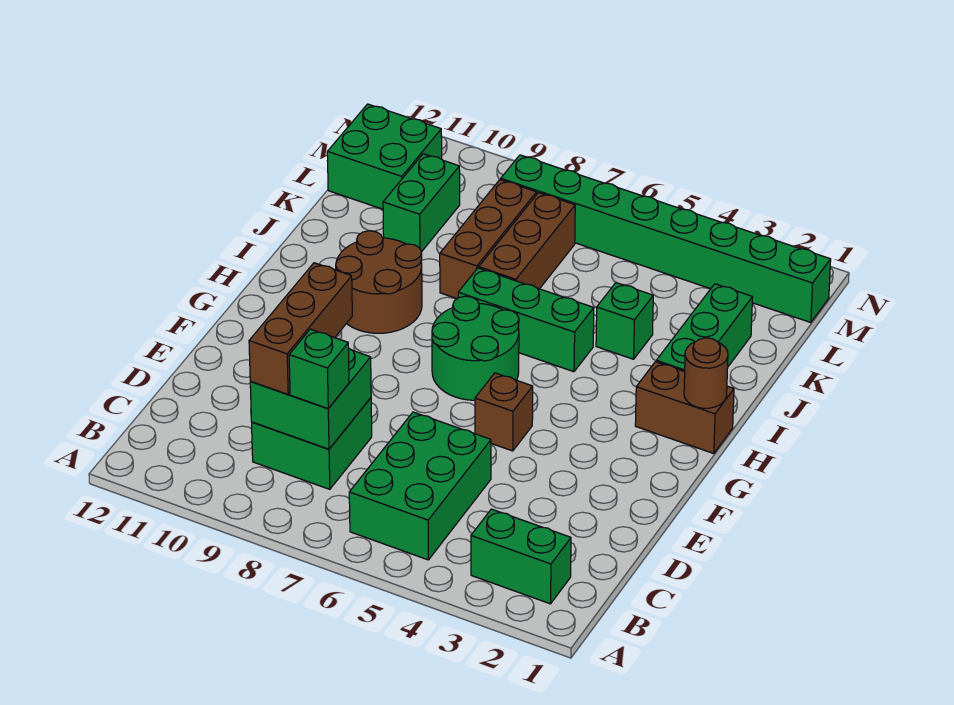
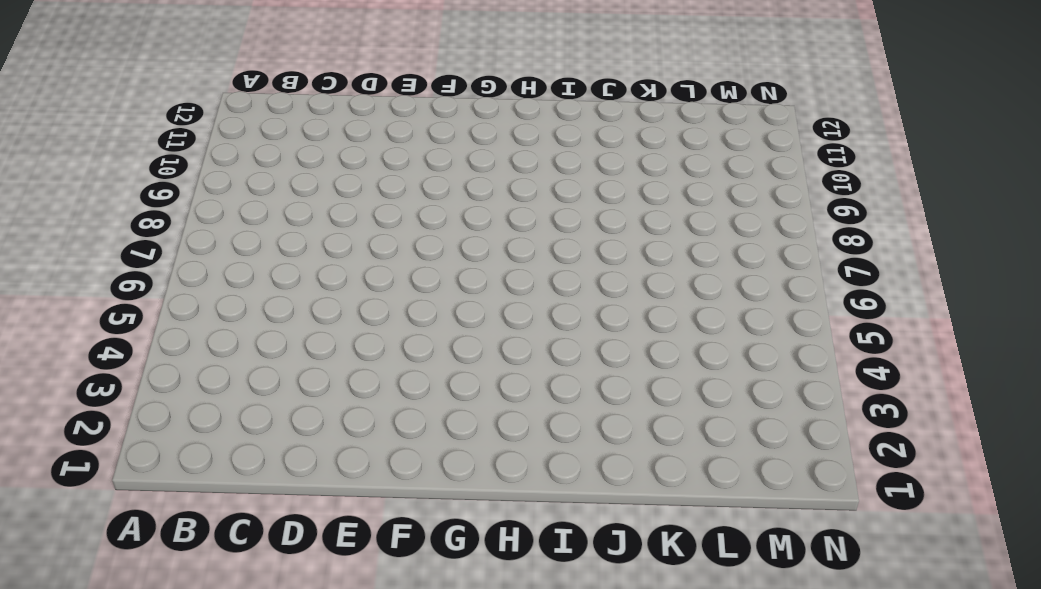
none -> green 1x2 brick [471,509,571,604]
none -> green 2x3 brick [349,412,491,560]
none -> green 2x2 brick [252,398,372,489]

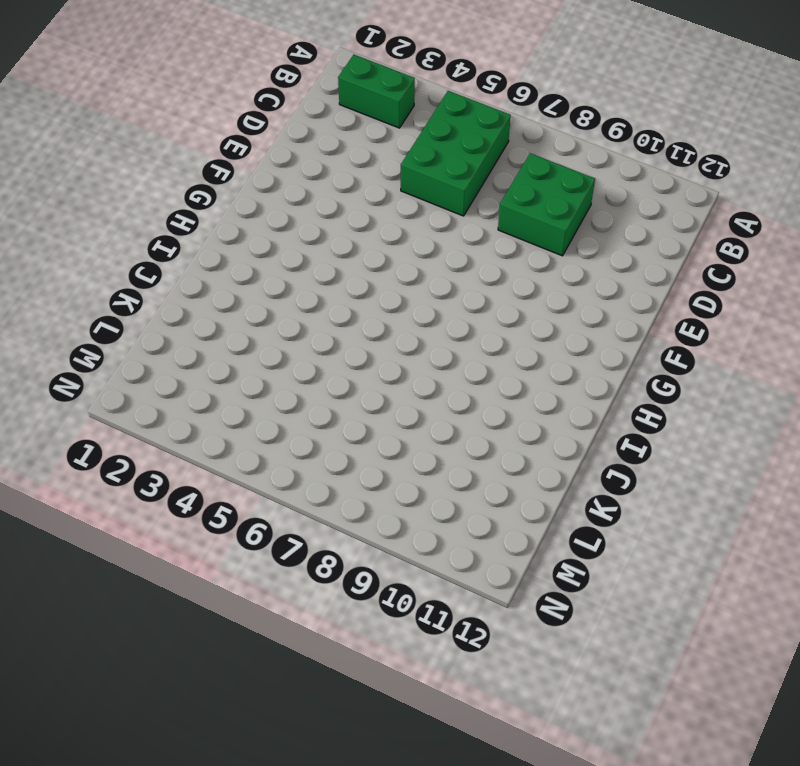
none -> brown 1x1 brick [475,373,533,451]
none -> green 2x2 round brick [432,296,519,400]
none -> brown 1x2 brick [635,362,734,454]

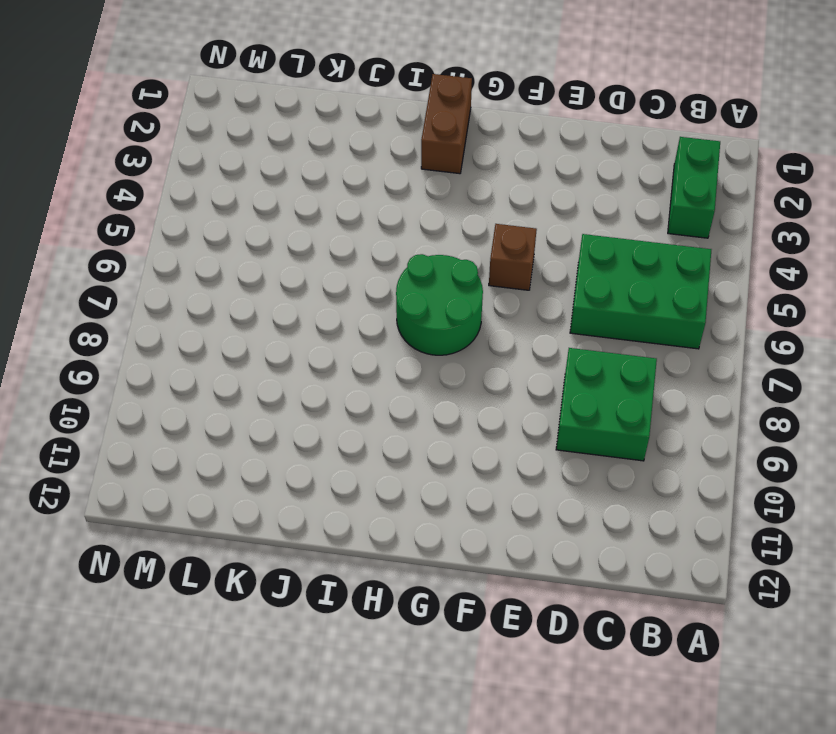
none -> brown 2x2 round brick [336,231,422,333]
none -> green 1x3 brick [656,284,752,372]
none -> green 1x3 brick [458,268,594,372]

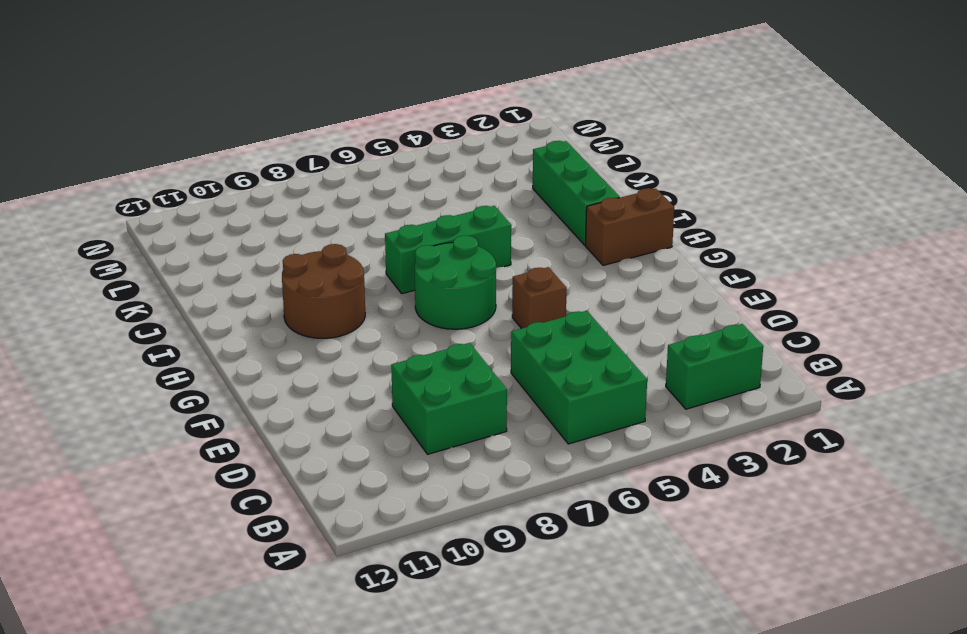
none -> green 1x1 brick [596,283,653,359]
none -> brown 1x3 brick [479,193,575,289]
none -> brown 1x3 brick [440,180,537,299]

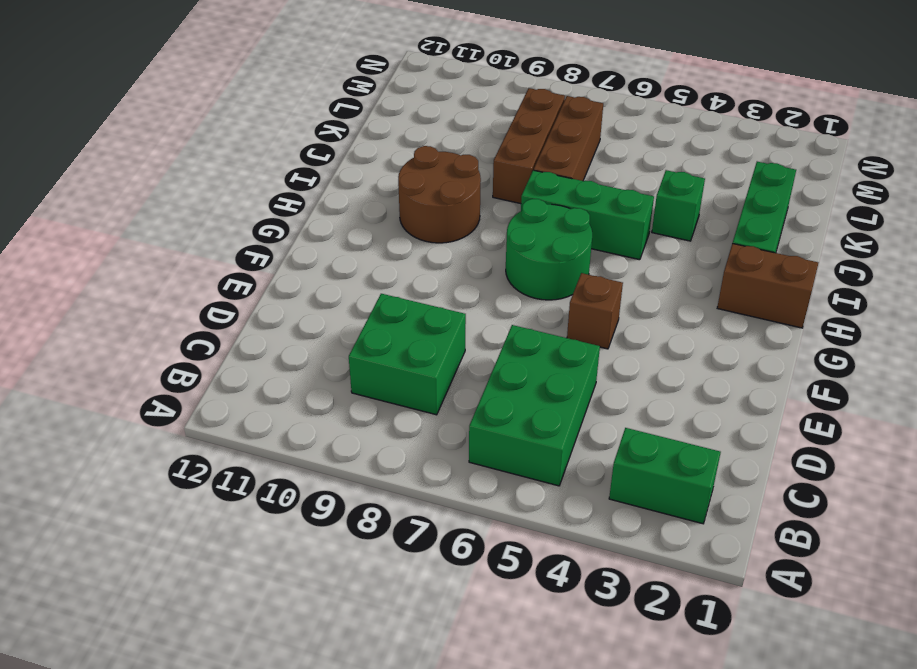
none -> green 1x2 brick [383,154,460,252]
none -> green 2x2 brick [327,104,442,209]
none -> green 1x8 brick [501,155,831,323]

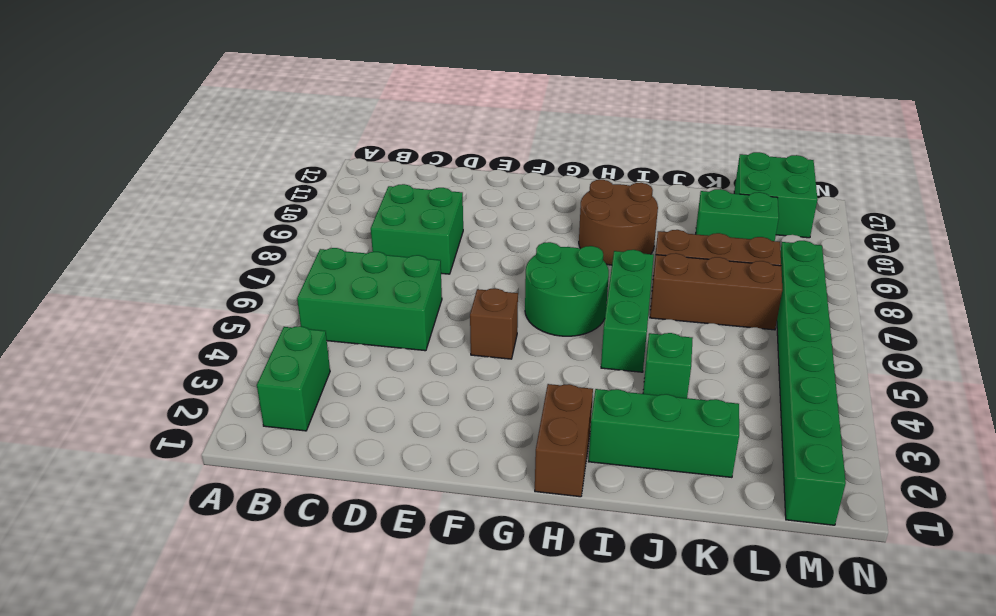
none -> green 2x2 brick [250,348,371,449]
none -> brown 1x1 round brick [684,338,728,408]
none -> green 1x1 brick [289,329,349,408]

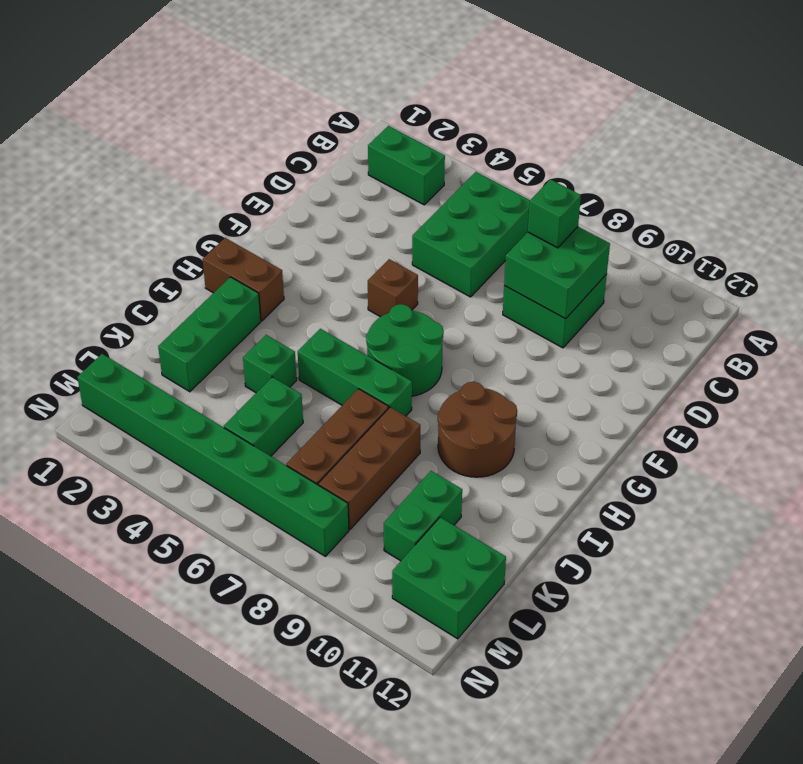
green 1x2 brick [224,377,303,456] -> none
none -> brown 1x1 round brick [684,338,728,408]
none -> brown 1x3 brick [249,263,352,394]

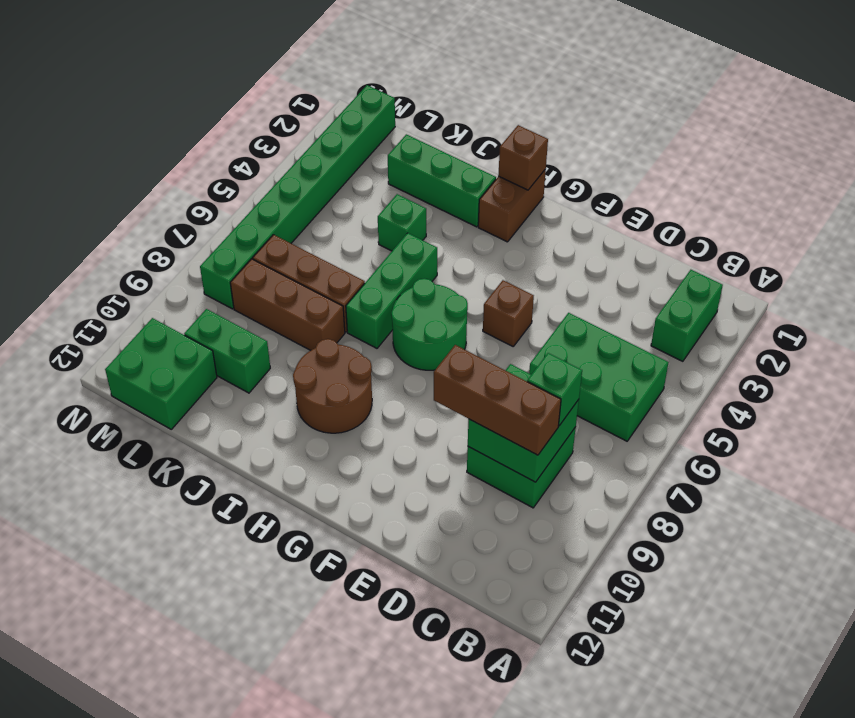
brown 1x1 brick [498,125,548,190] -> brown 1x1 round brick [684,338,728,408]

